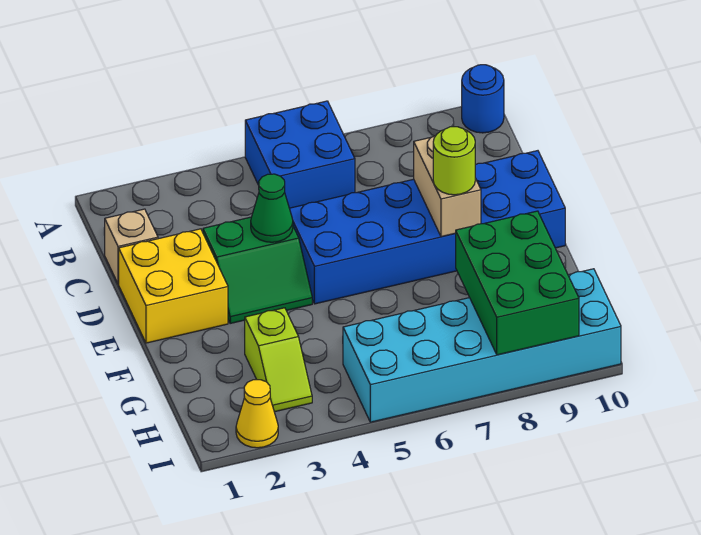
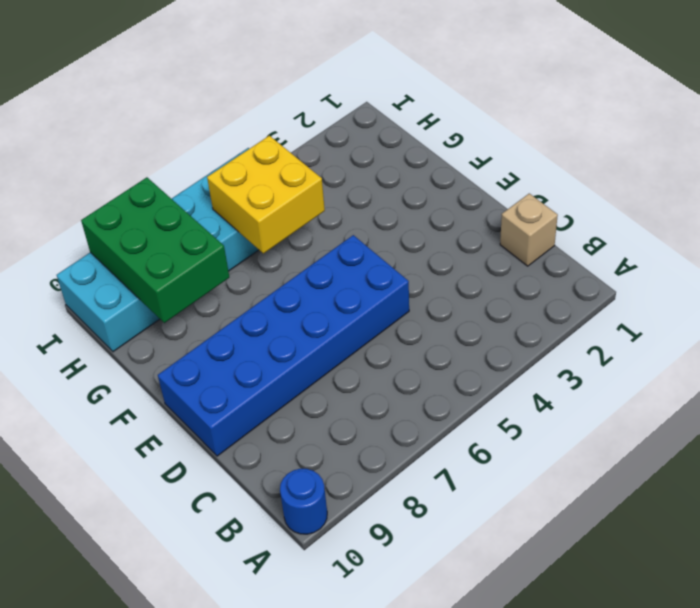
yellow 2x2 brick [207,136,325,254] -> yellow 2x2 brick moved to [119,229,228,343]
none -> blue 2x2 brick [245,101,355,208]
none -> green 2x2 slope [203,217,312,323]
none -> lime 1x2 slope [245,308,312,412]

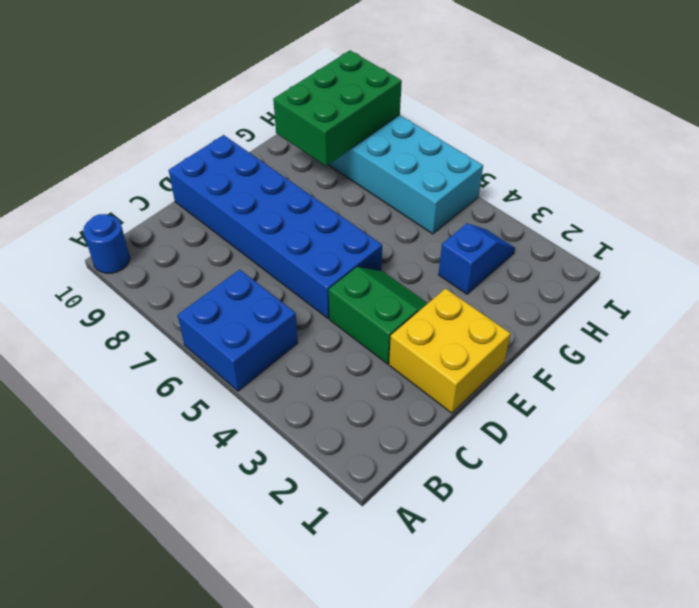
blue 1x2 slope [438,223,515,294] -> lime 1x2 slope [245,308,312,412]
none -> tan 1x1 brick [105,209,158,284]
none -> yellow 1x1 cone [236,380,278,448]
none -> green 1x1 cone [251,174,293,242]

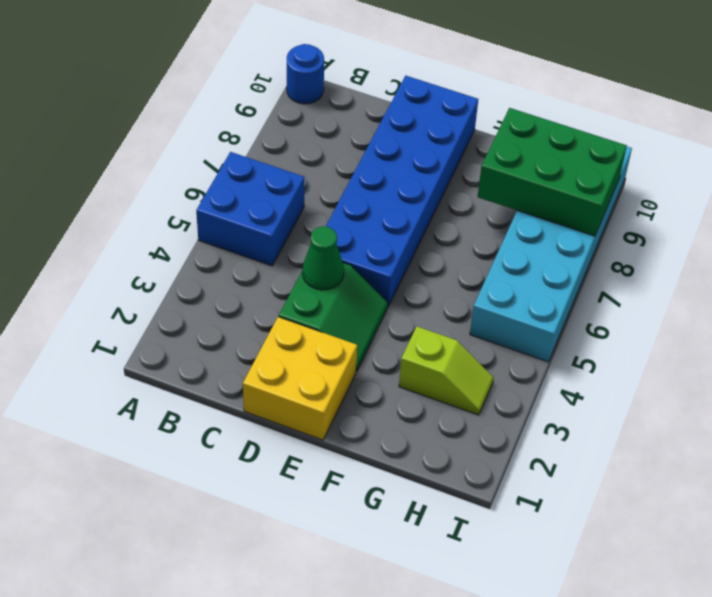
none -> tan 1x1 brick [105,209,158,284]
none -> yellow 1x1 cone [236,380,278,448]
none -> tan 1x2 brick [414,136,481,237]

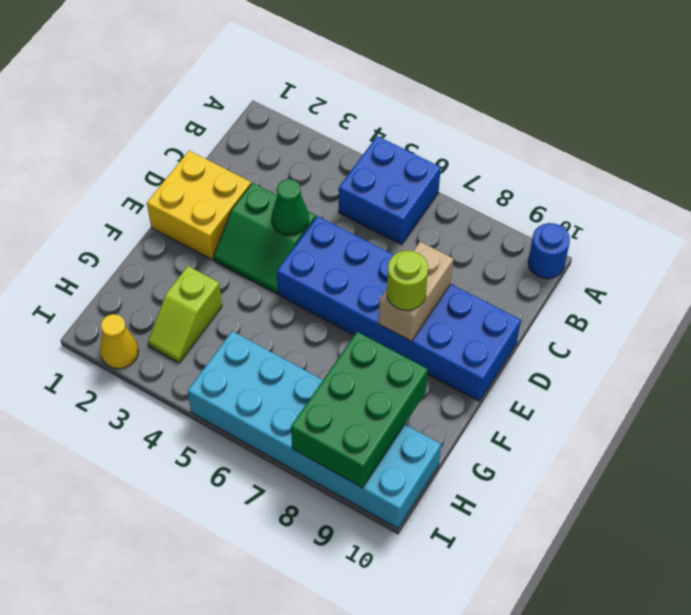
none -> tan 1x1 brick [105,209,158,284]

